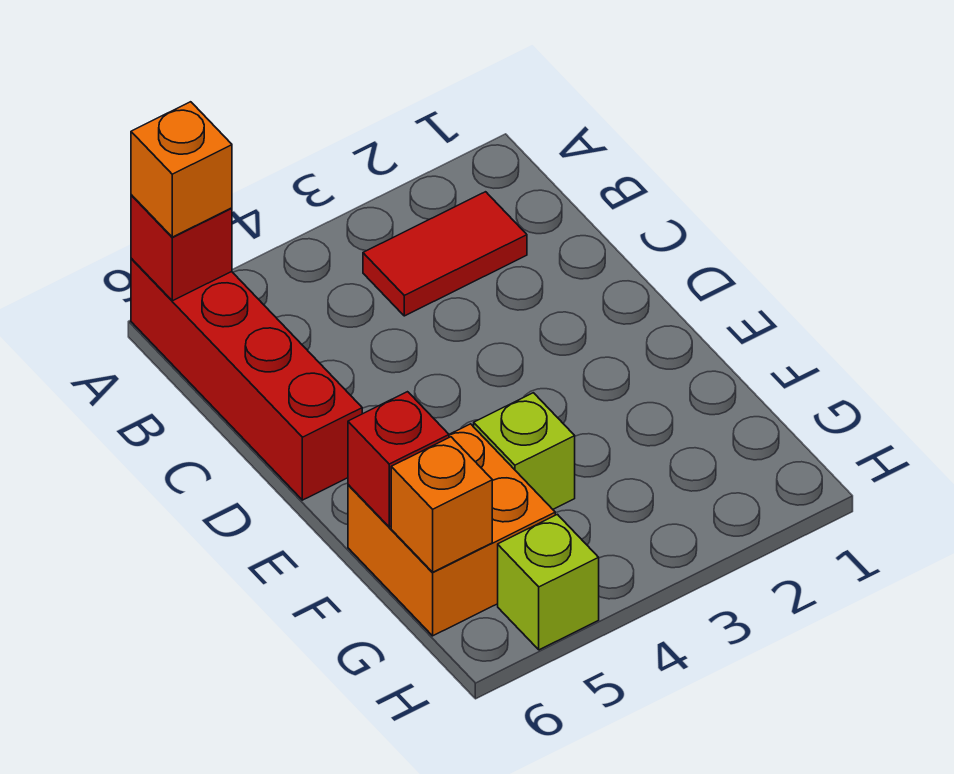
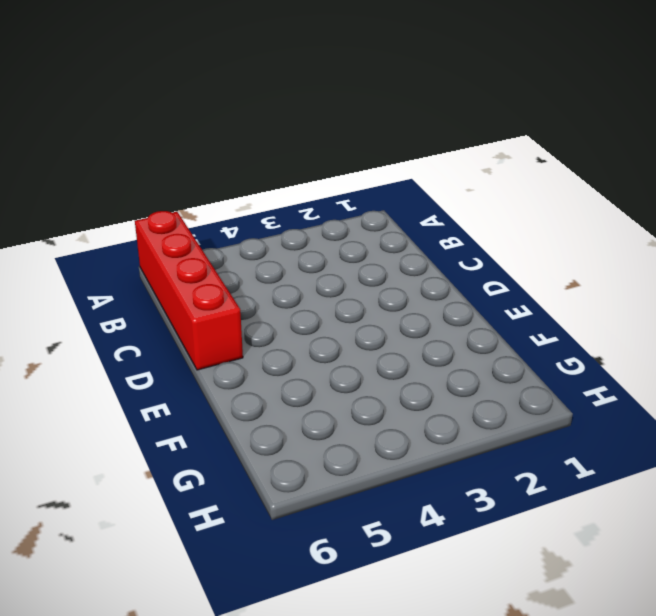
none -> red 1x2 tile [363,192,527,316]
none -> lime 1x1 brick [474,393,575,509]

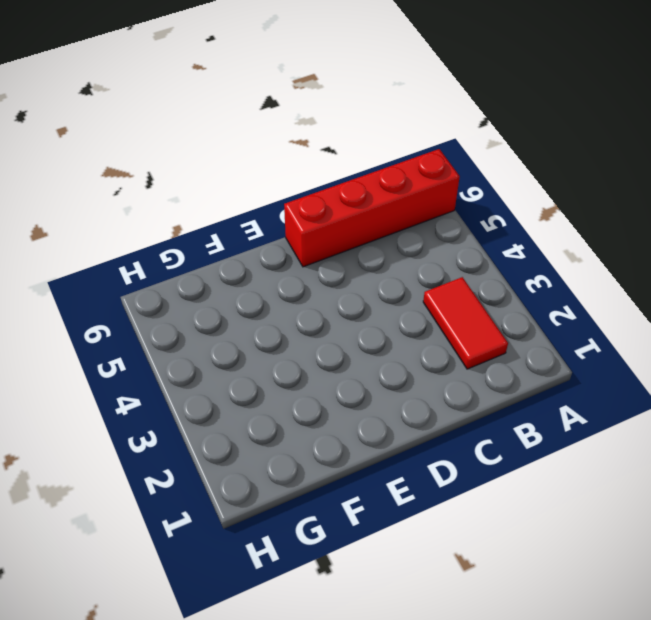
none -> lime 1x1 brick [474,393,575,509]
none -> orange 2x2 brick [348,424,555,636]

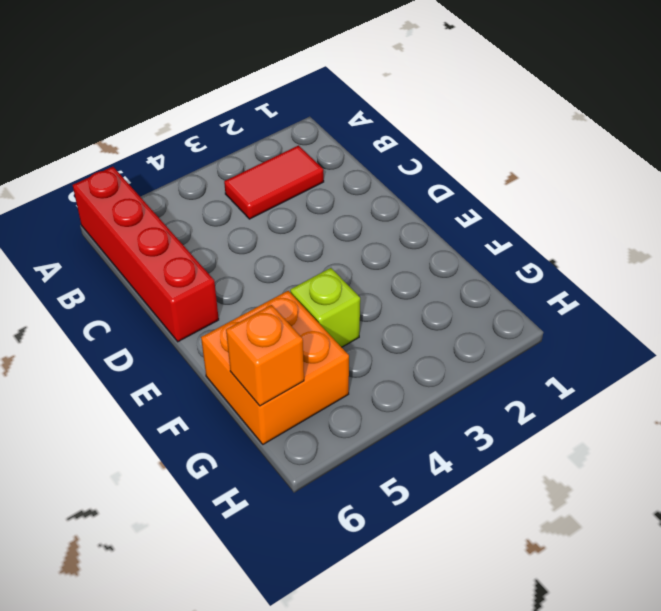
none -> lime 1x1 brick [498,514,599,650]
none -> red 1x1 brick [131,195,232,301]

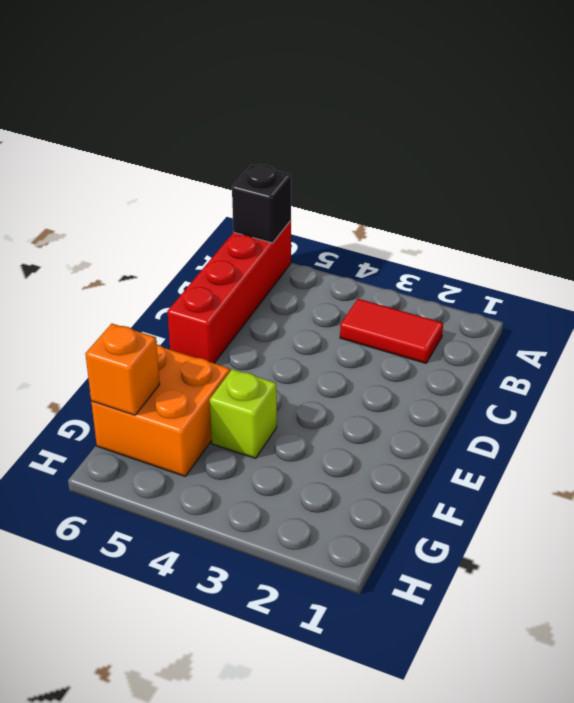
black 1x1 brick [232,165,291,243] -> red 1x1 brick [131,195,232,301]
none -> lime 1x1 brick [498,514,599,650]
none -> red 1x1 brick [348,392,449,527]

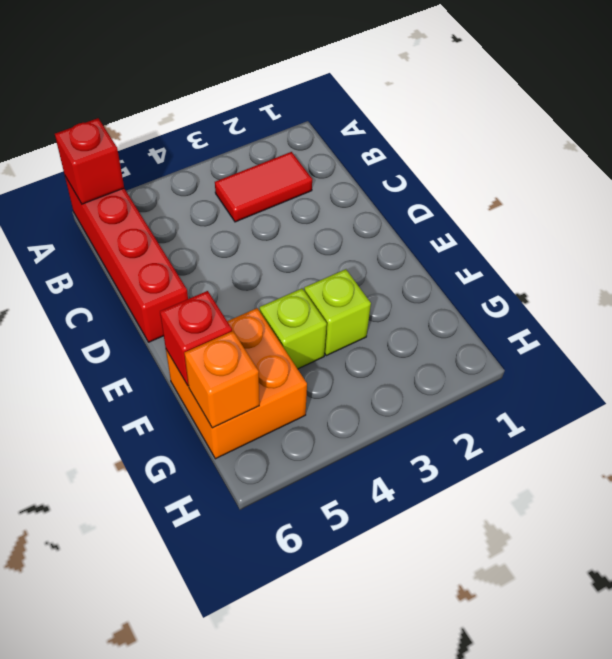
lime 1x1 brick [304,269,371,356] -> lime 1x1 brick moved to [498,514,599,650]
none -> orange 1x1 brick [131,102,232,237]

